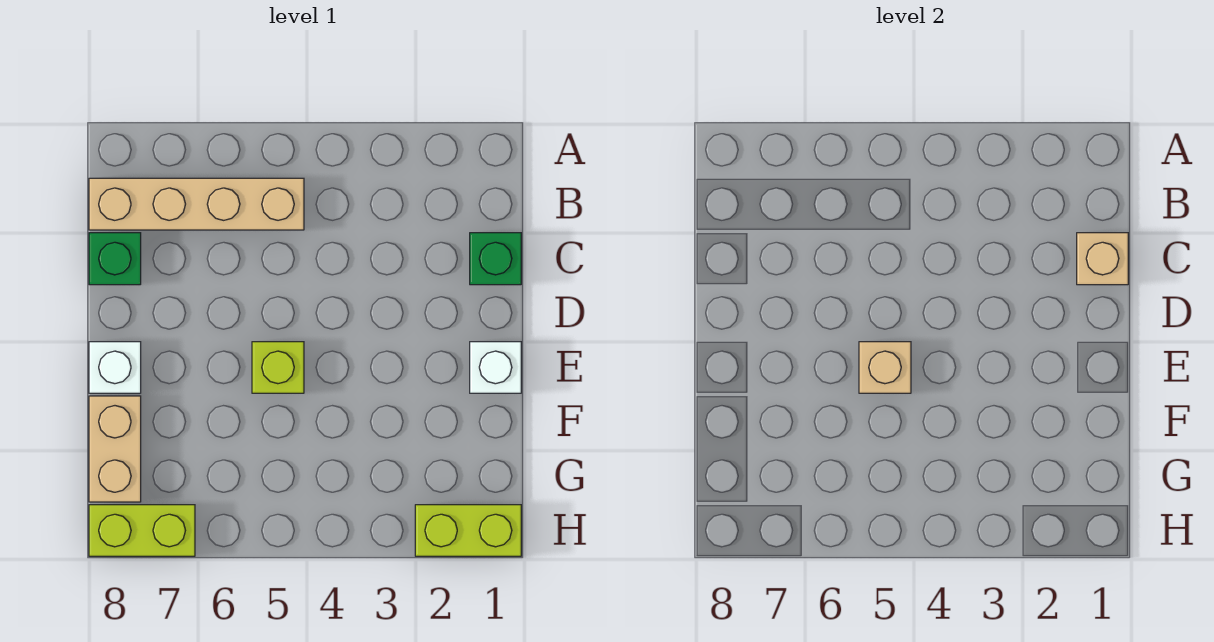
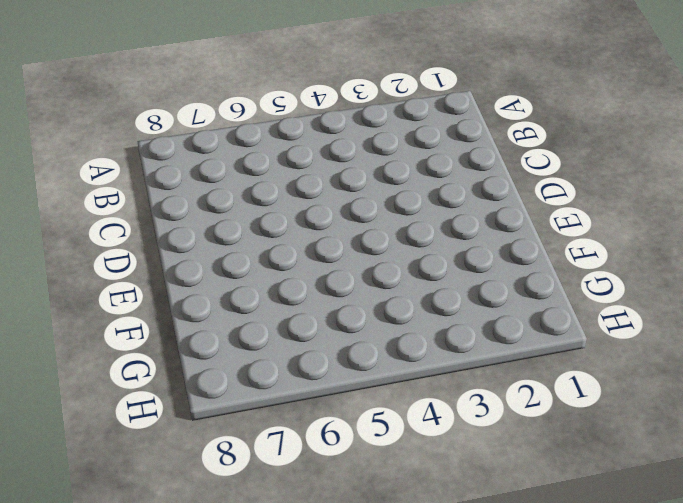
none -> tan 1x4 brick [89,178,304,230]
none -> green 1x1 brick [470,233,521,285]

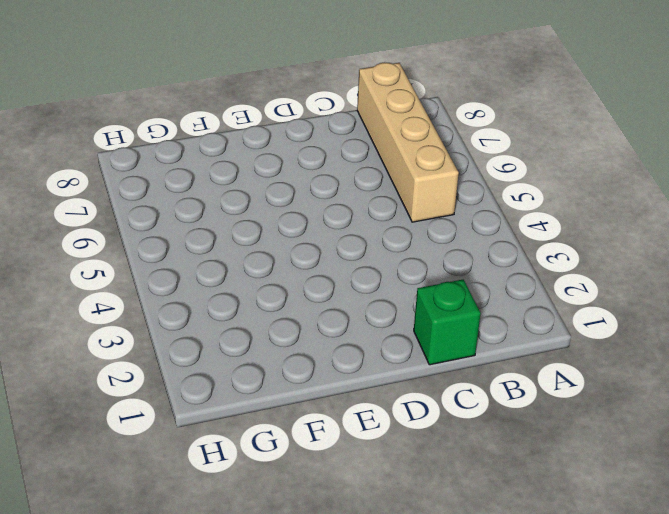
none -> green 1x1 brick [89,233,141,285]
none -> white 1x1 brick [470,342,521,393]

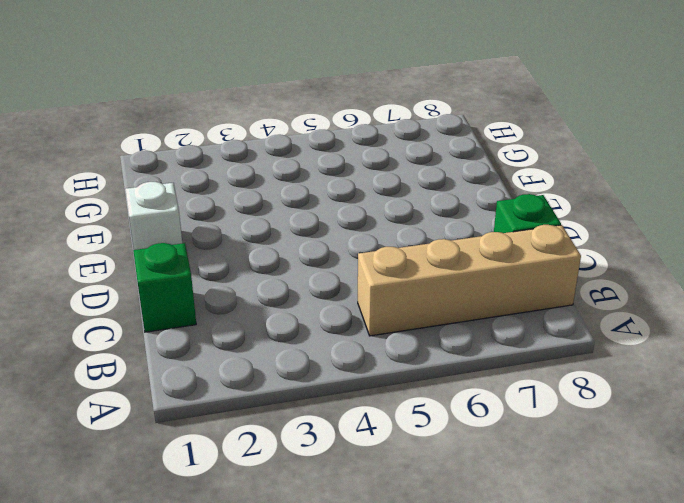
none -> lime 1x1 brick [252,342,304,393]
none -> white 1x1 brick [89,342,141,393]

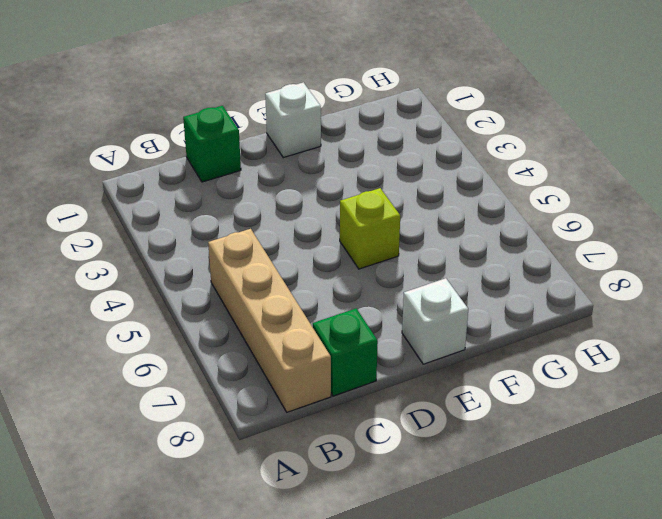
none -> tan 1x2 brick [89,396,141,502]
none -> lime 1x2 brick [415,505,521,556]

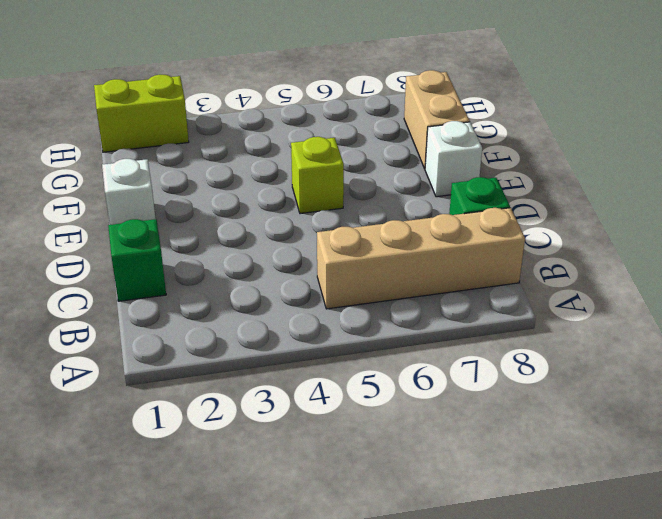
none -> lime 1x2 brick [89,505,195,556]
none -> tan 1x1 brick [1077,233,1128,285]

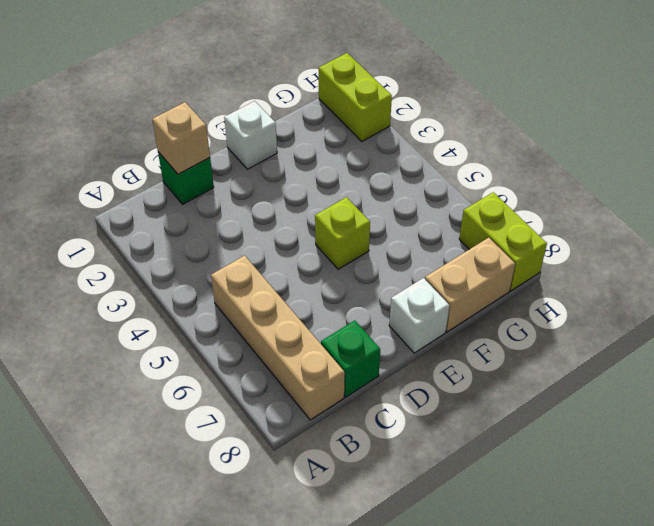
none -> tan 1x1 brick [859,342,911,393]

